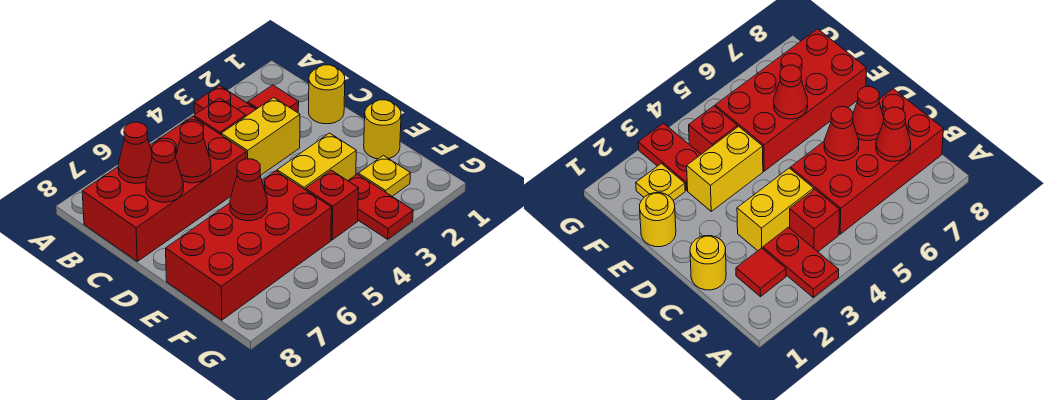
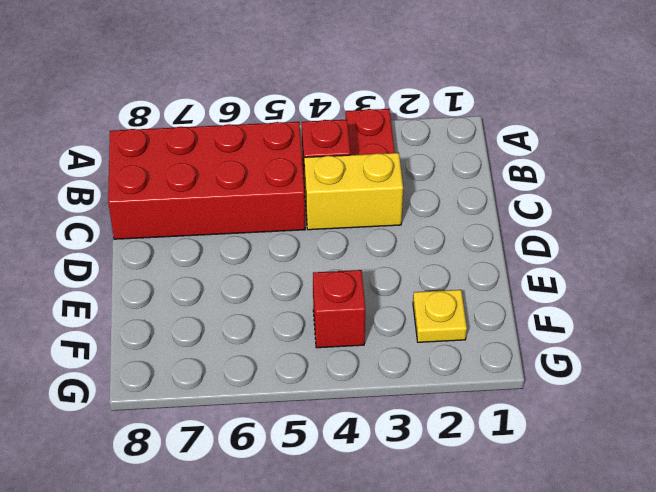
none -> red 1x1 tile [248,85,299,113]
none -> yellow 1x1 round brick [309,65,345,124]
none -> yellow 1x1 round brick [364,100,401,159]

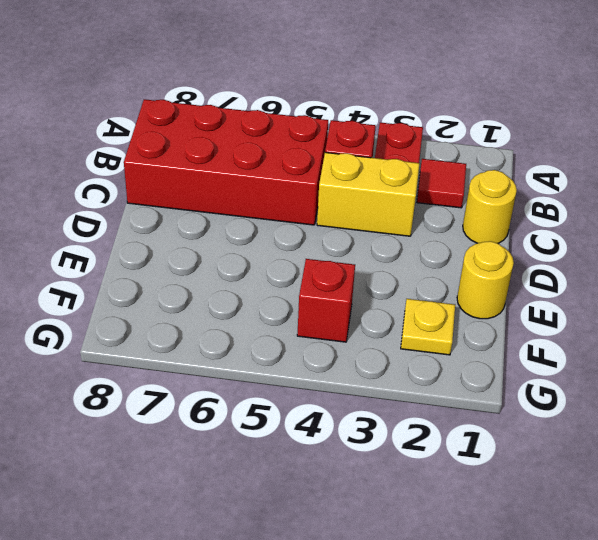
none -> yellow 1x2 brick [277,133,356,189]
none -> red 2x4 brick [166,171,332,320]
none -> red 1x2 plate [348,174,413,239]

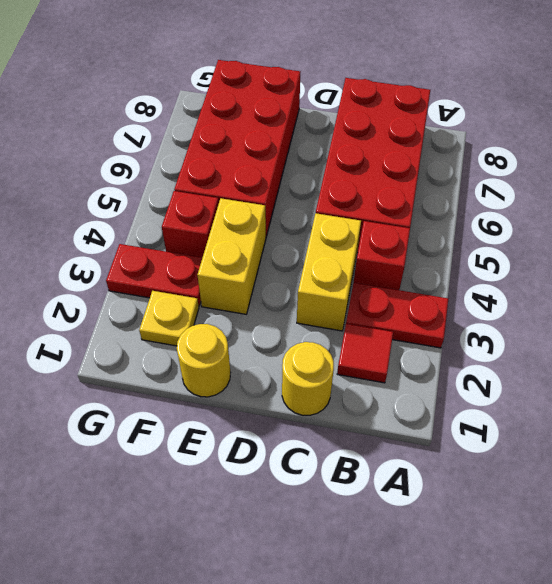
none -> red 1x1 cone [118,122,152,183]
none -> red 1x1 cone [176,122,211,183]
none -> red 1x1 cone [146,141,183,202]

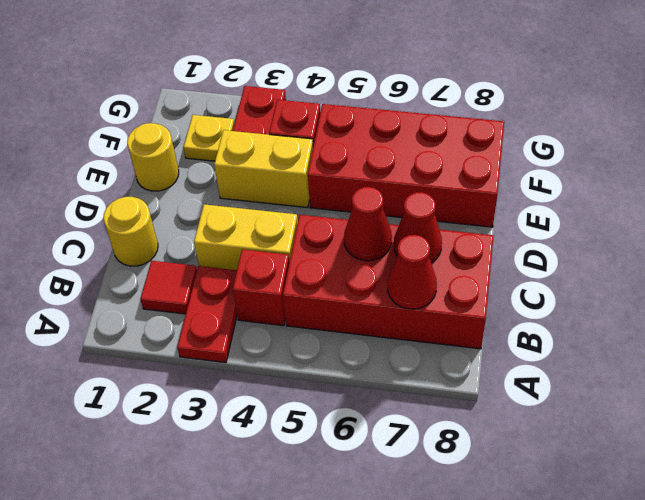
none -> red 1x1 cone [230,159,267,221]

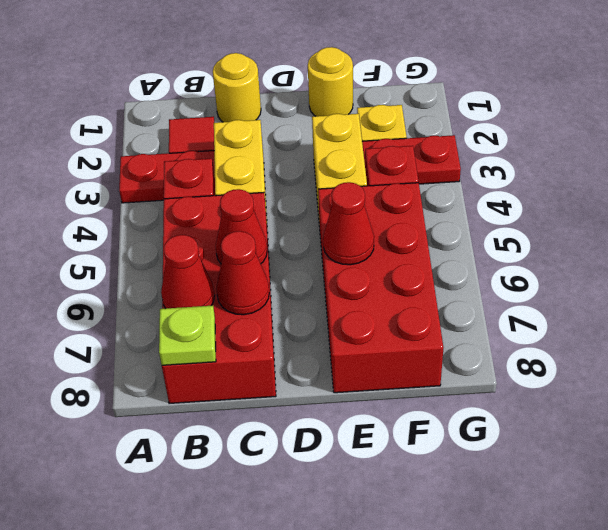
lime 1x1 plate [159,306,216,365] -> none

